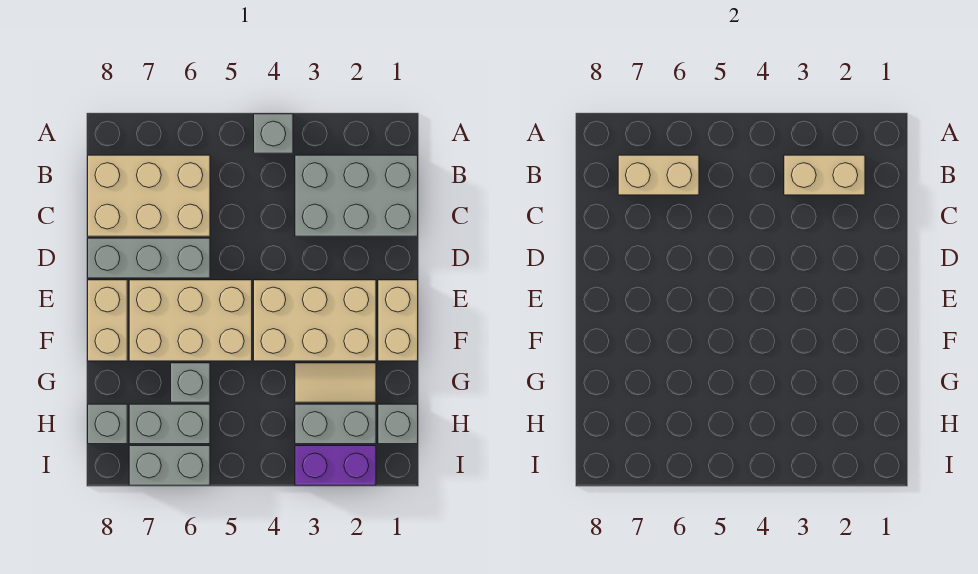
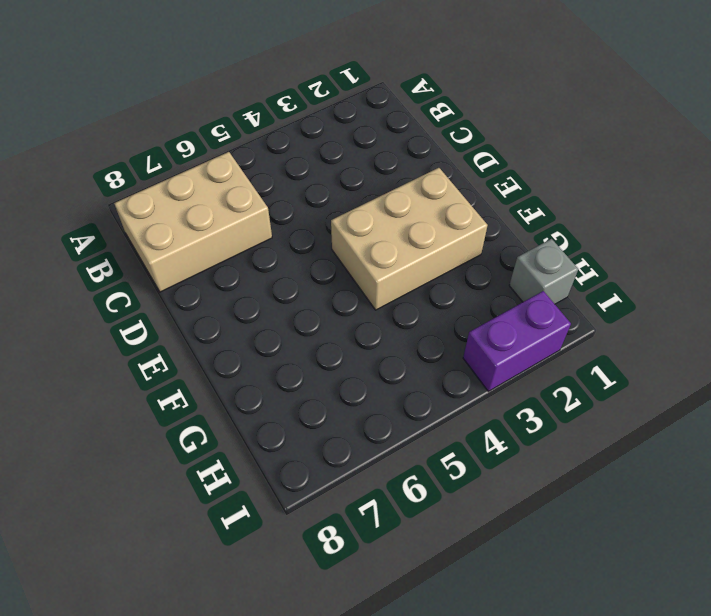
none -> grey 1x1 brick [254,114,293,153]
none -> grey 2x3 brick [295,155,418,236]
none -> grey 1x3 brick [88,238,210,278]

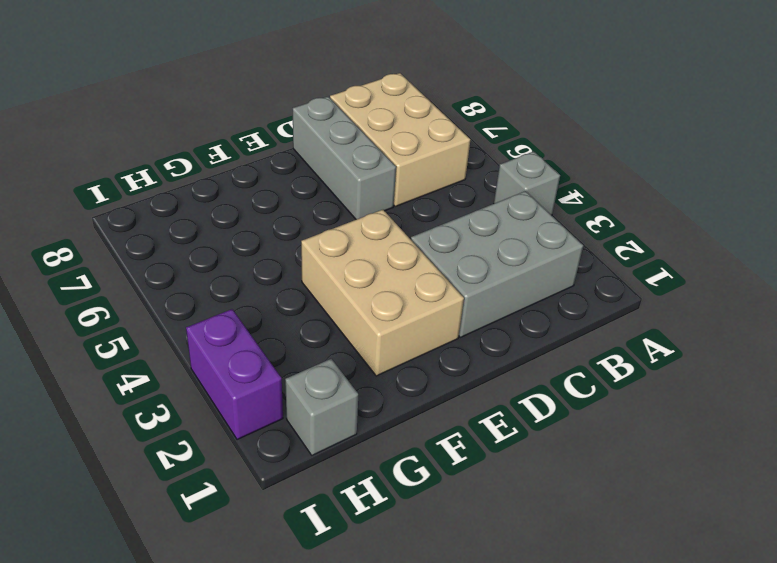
grey 2x3 brick [411,191,583,337] -> grey 2x3 brick turned to [295,155,418,236]
none -> tan 1x2 brick [378,280,418,361]
none -> tan 2x3 brick [129,280,252,361]
none -> tan 1x2 brick [88,280,127,361]

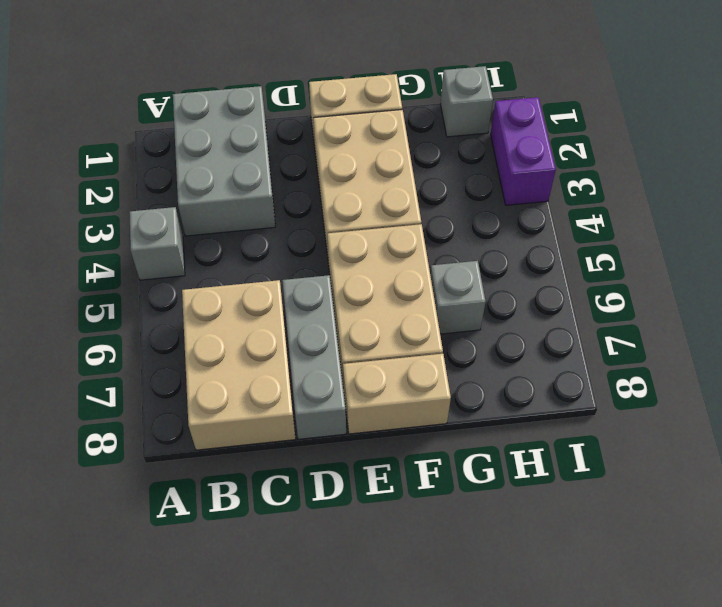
none -> tan 1x2 tile [295,363,376,402]
none -> grey 1x2 brick [295,404,376,444]
none -> grey 1x2 brick [129,404,210,444]

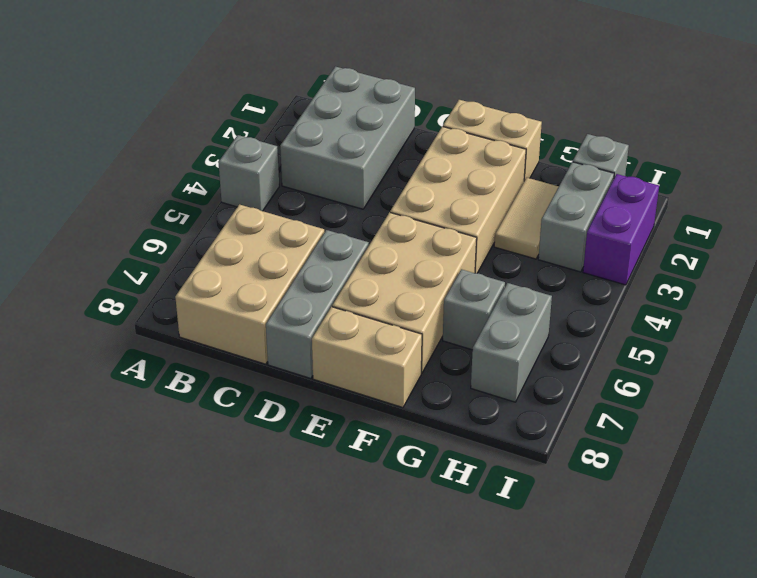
none -> grey 1x1 brick [88,404,127,444]
none -> grey 1x2 brick [129,446,210,485]
none -> tan 1x2 brick [784,155,865,195]

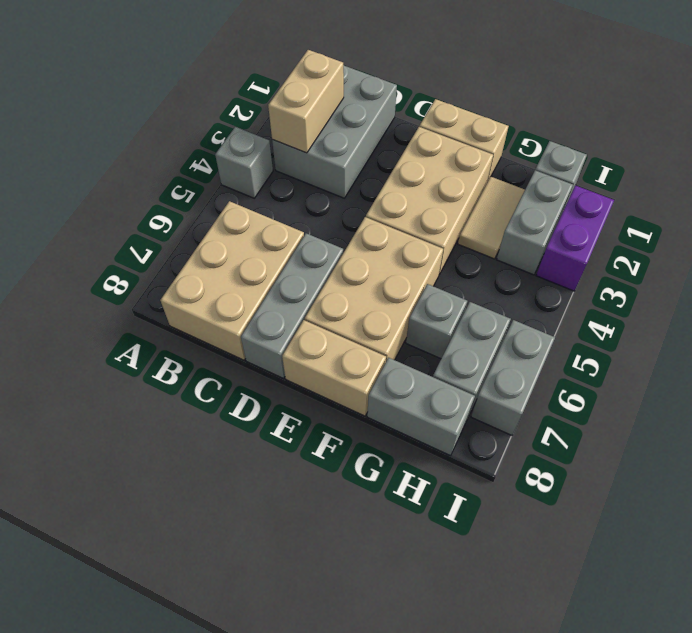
grey 1x2 brick [367,358,475,456] -> grey 1x1 brick [88,404,127,444]
none -> tan 1x2 brick [618,155,699,195]

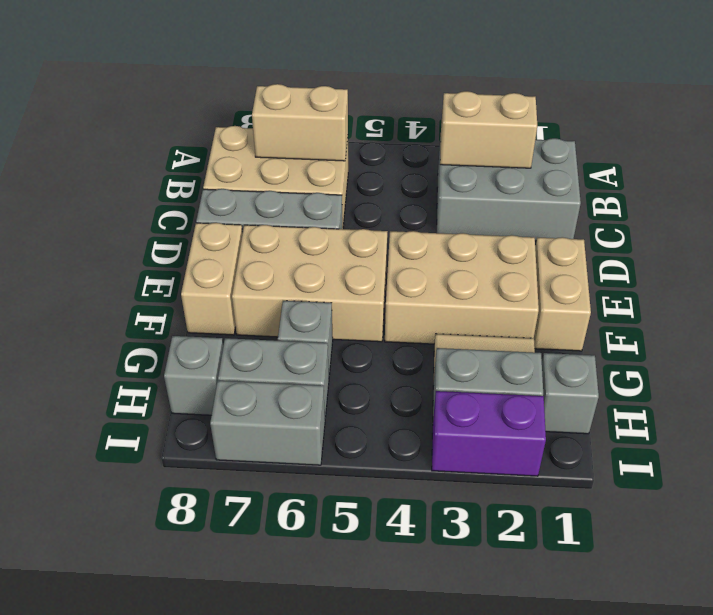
none -> grey 1x1 brick [254,114,293,153]

